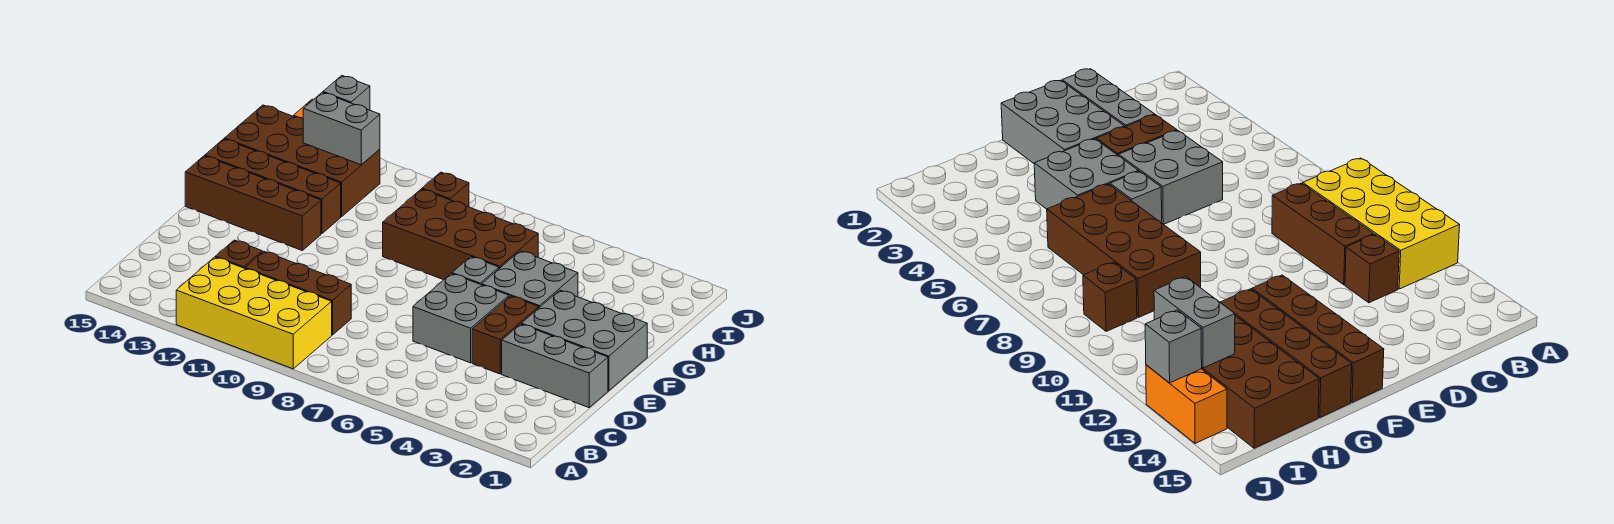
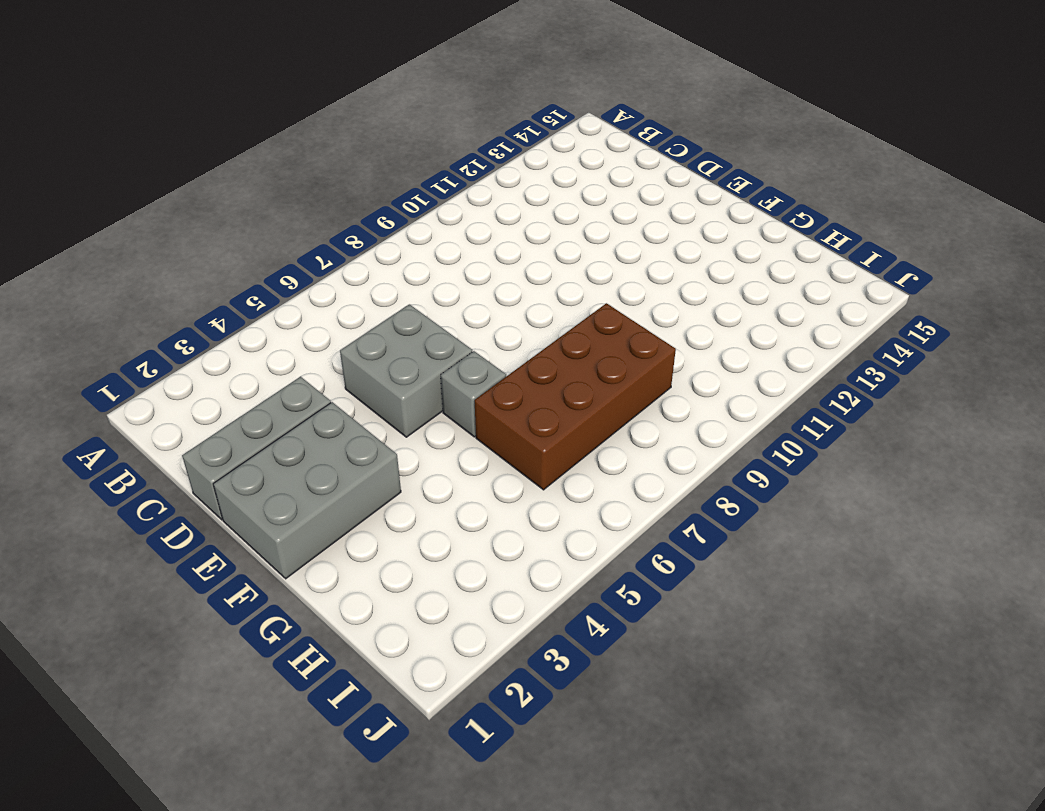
none -> yellow 2x4 brick [176,257,332,369]
none -> brown 1x3 brick [245,252,351,335]
none -> brown 1x1 brick [215,240,262,268]

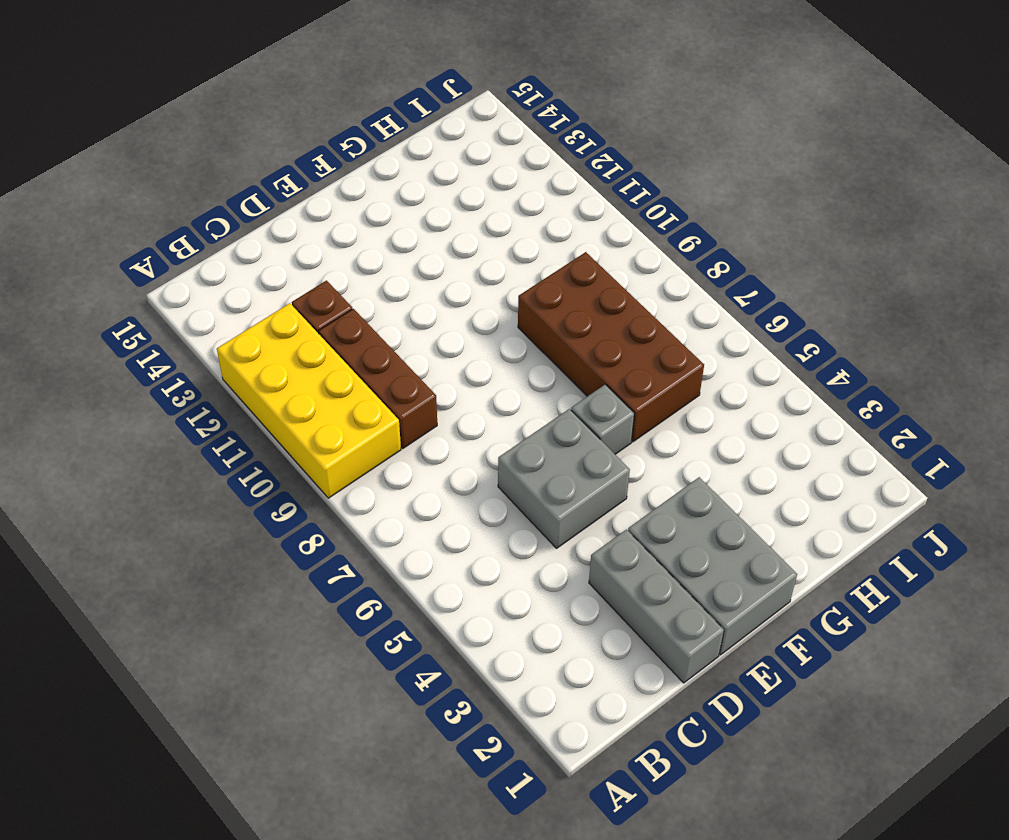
none -> brown 1x2 brick [472,296,539,374]
none -> grey 2x2 brick [482,251,578,308]
none -> brown 1x4 brick [185,156,321,250]

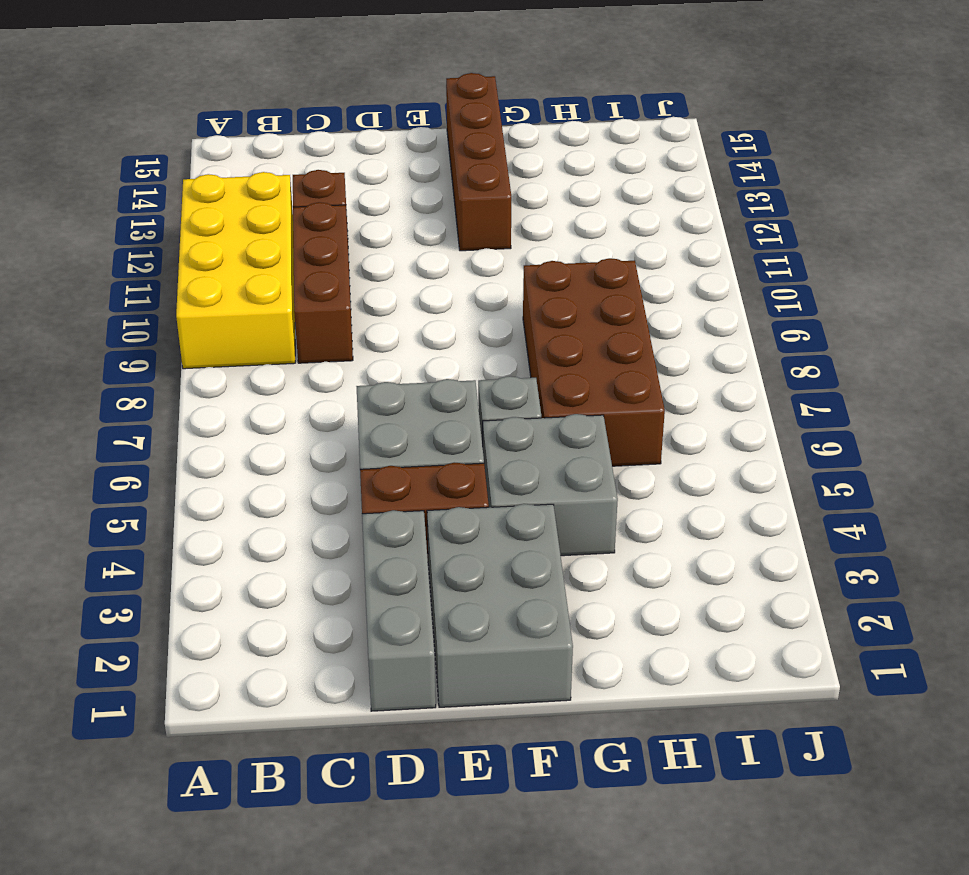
none -> brown 1x4 brick [205,139,341,234]
none -> brown 2x4 brick [225,105,380,217]
none -> brown 1x1 brick [422,172,469,207]

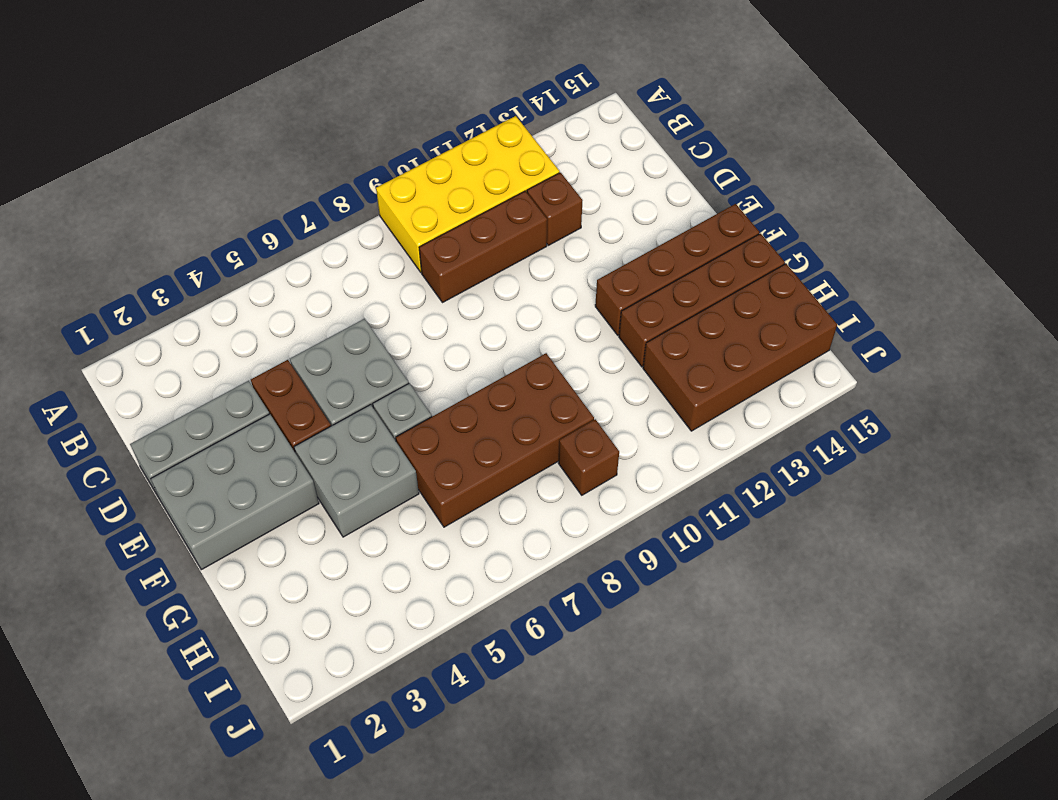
none -> orange 1x2 brick [1146,365,1227,443]
none -> grey 1x2 brick [303,92,380,165]
none -> grey 1x1 brick [323,76,370,110]

